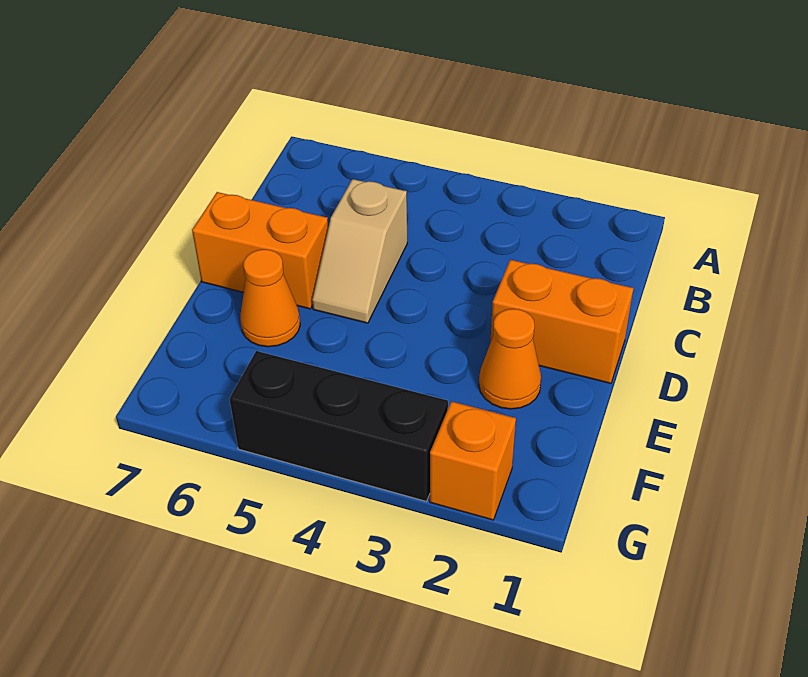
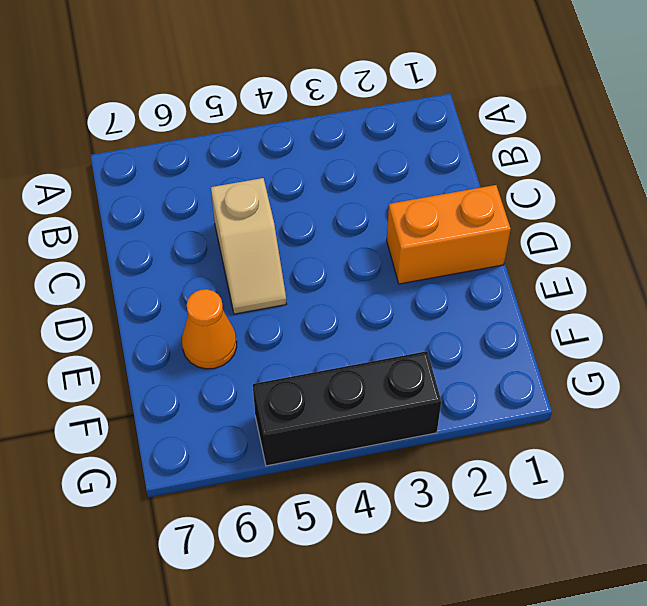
none -> orange 1x2 brick [192,192,328,309]
none -> orange 1x1 cone [479,309,541,409]

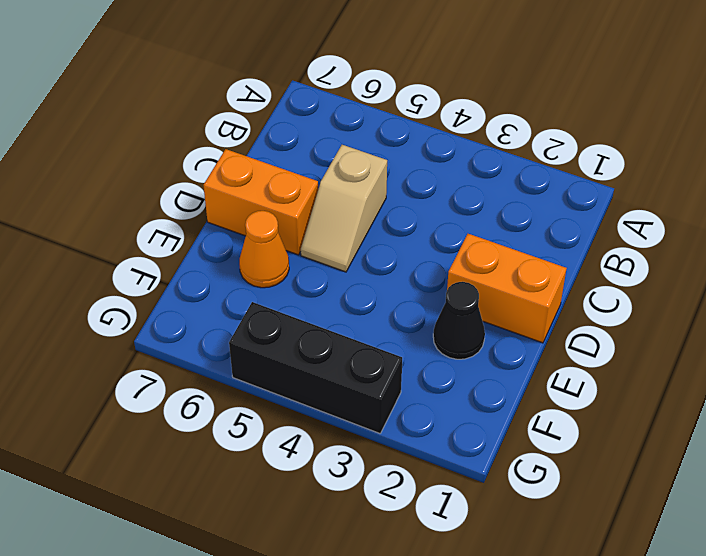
black 1x1 cone [433,282,485,359] -> orange 1x1 cone [479,309,541,409]
none -> orange 1x1 brick [430,401,516,520]

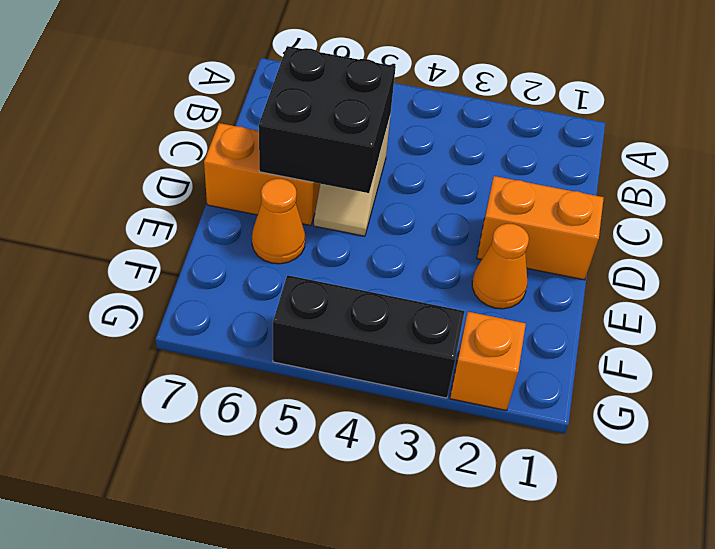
black 2x2 brick [259,46,396,193] -> none

